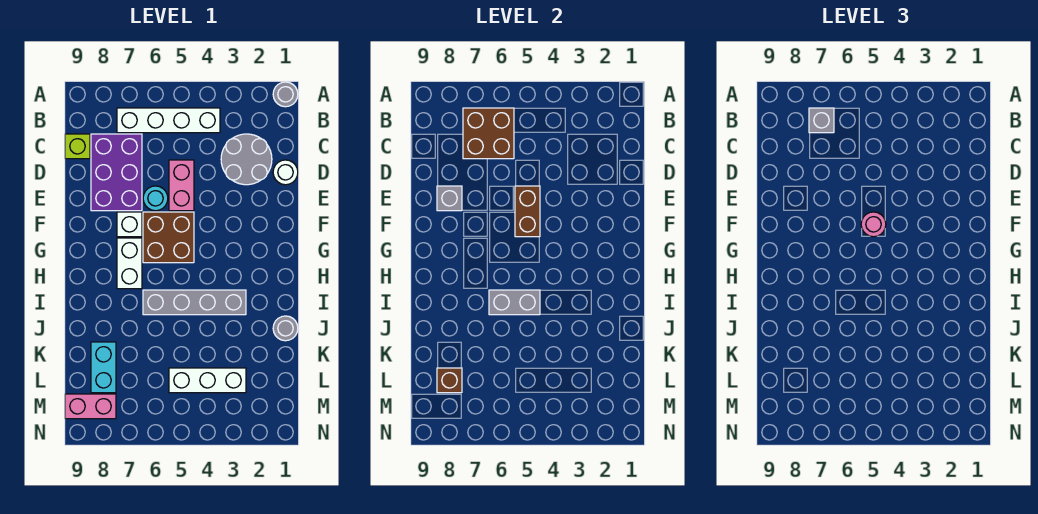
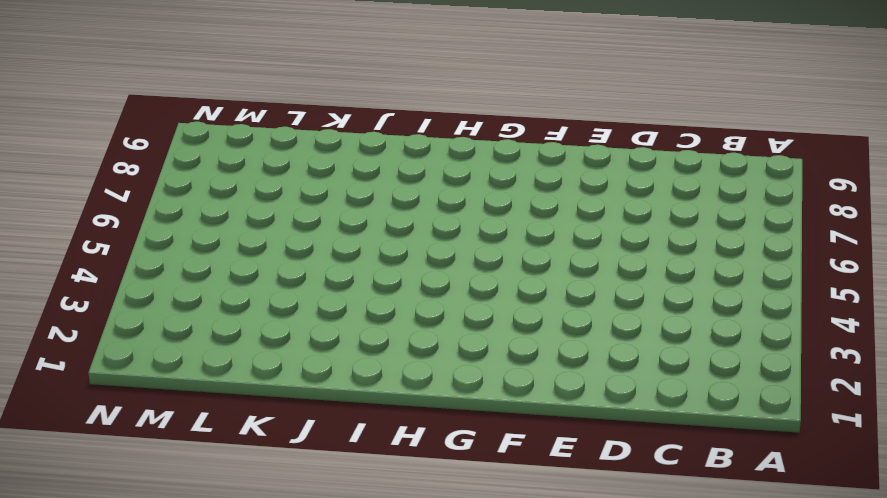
none -> grey 1x1 round brick [273,82,298,107]
none -> white 1x4 brick [117,108,220,133]
none -> grey 2x2 round brick [221,134,272,185]

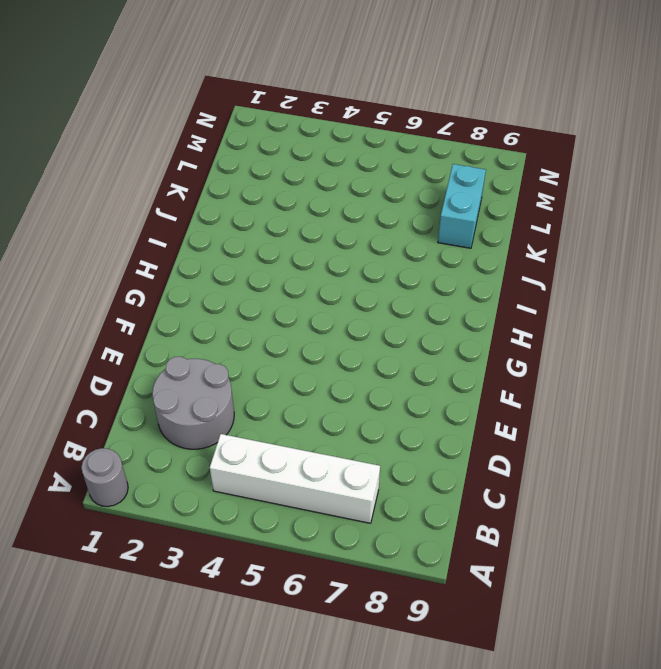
none -> purple 2x3 brick [91,134,142,211]
none -> lime 1x1 brick [65,134,90,159]
none -> white 1x1 round brick [273,160,298,185]

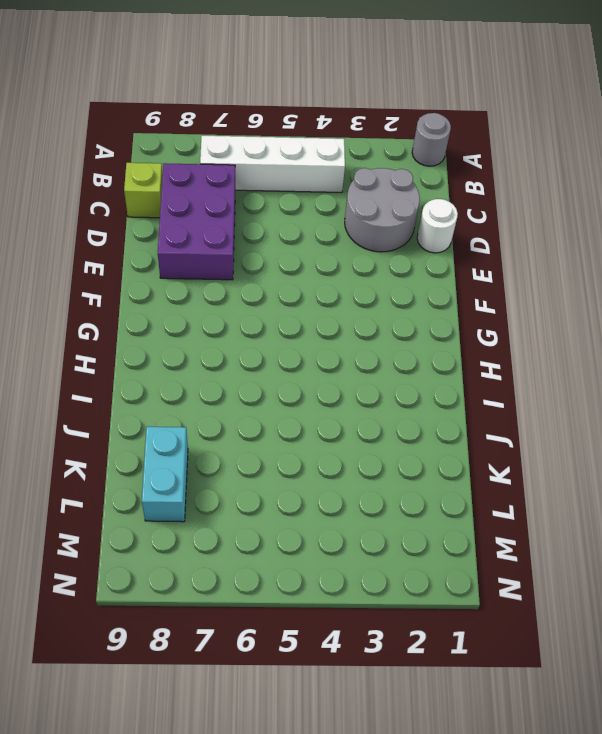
none -> pink 1x2 brick [169,160,194,211]
none -> cyan 1x1 round brick [143,186,168,211]
none -> brown 2x2 brick [143,212,194,263]

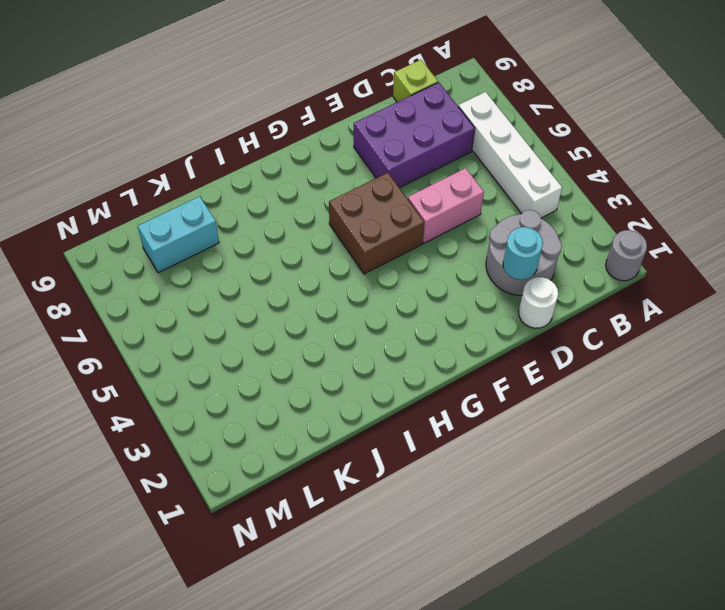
cyan 1x1 round brick [503,227,543,280] -> cyan 1x1 round brick moved to [143,186,168,211]
none -> white 1x1 brick [117,212,142,237]
none -> white 1x2 brick [117,238,142,289]
none -> grey 1x4 brick [143,290,246,315]

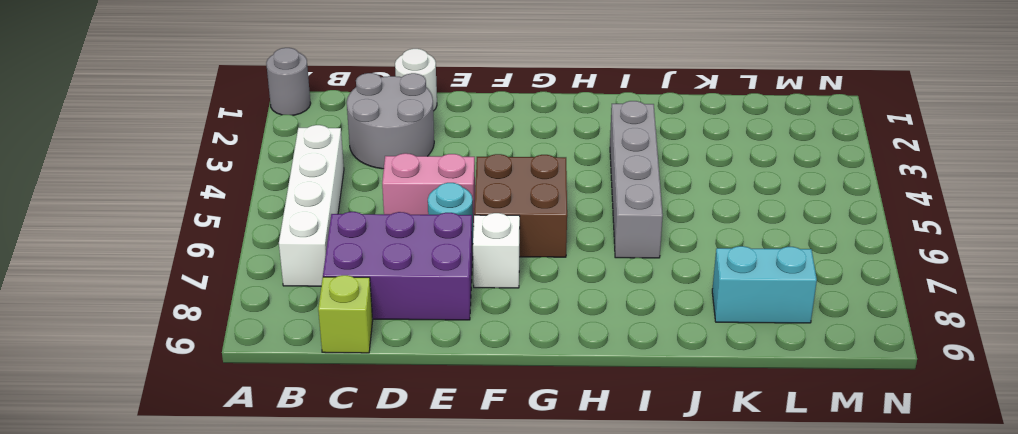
none -> white 1x2 brick [117,238,142,289]
none -> grey 1x1 round brick [273,316,298,341]
none -> white 1x3 brick [169,368,246,393]

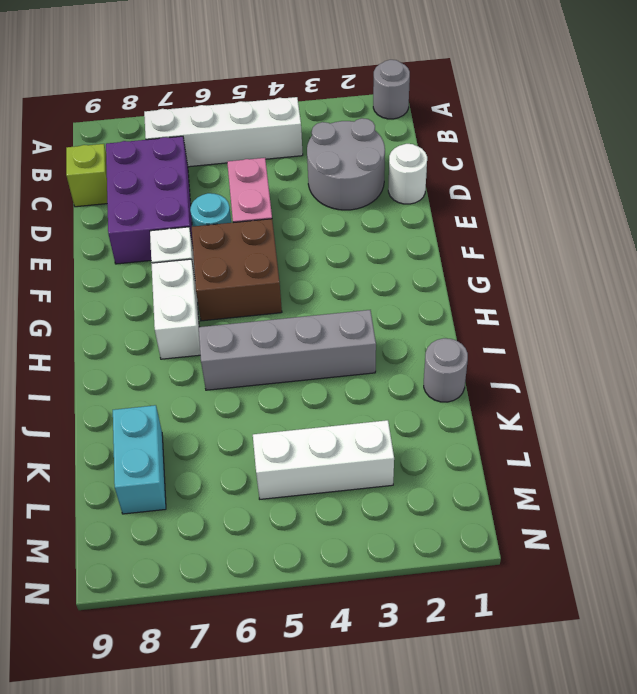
none -> pink 1x2 brick [65,394,116,419]
none -> brown 2x2 brick [463,108,514,159]
none -> brown 1x2 brick [515,186,540,237]

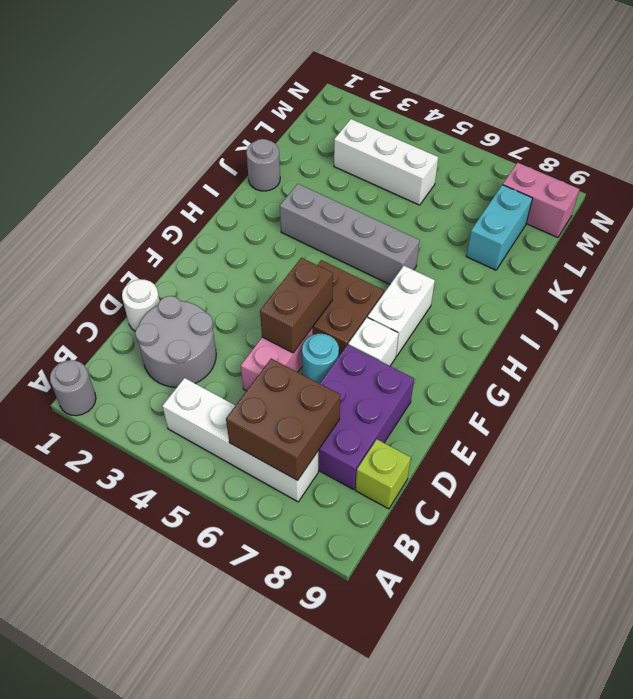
none -> grey 1x1 brick [437,186,462,211]
none -> grey 1x2 brick [489,290,540,315]
none -> brown 1x1 brick [437,368,462,393]

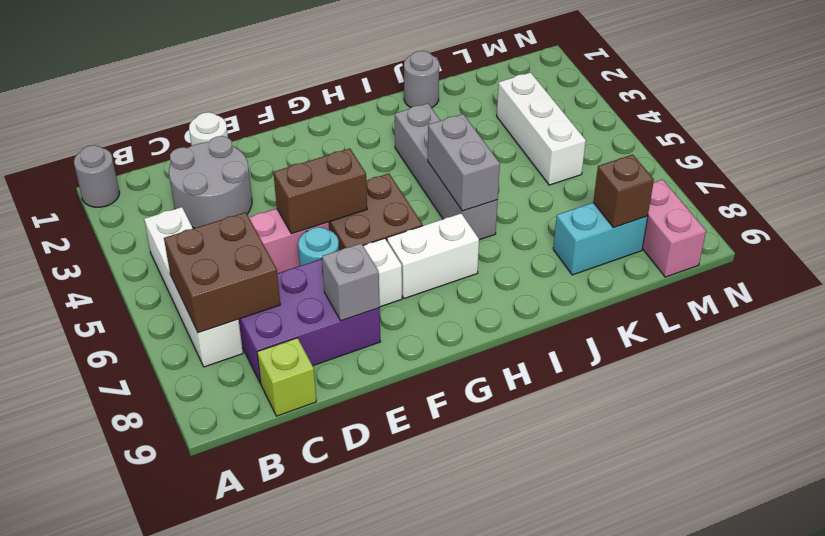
none -> grey 1x1 brick [809,108,834,133]
none -> pink 1x1 round brick [861,212,886,237]

